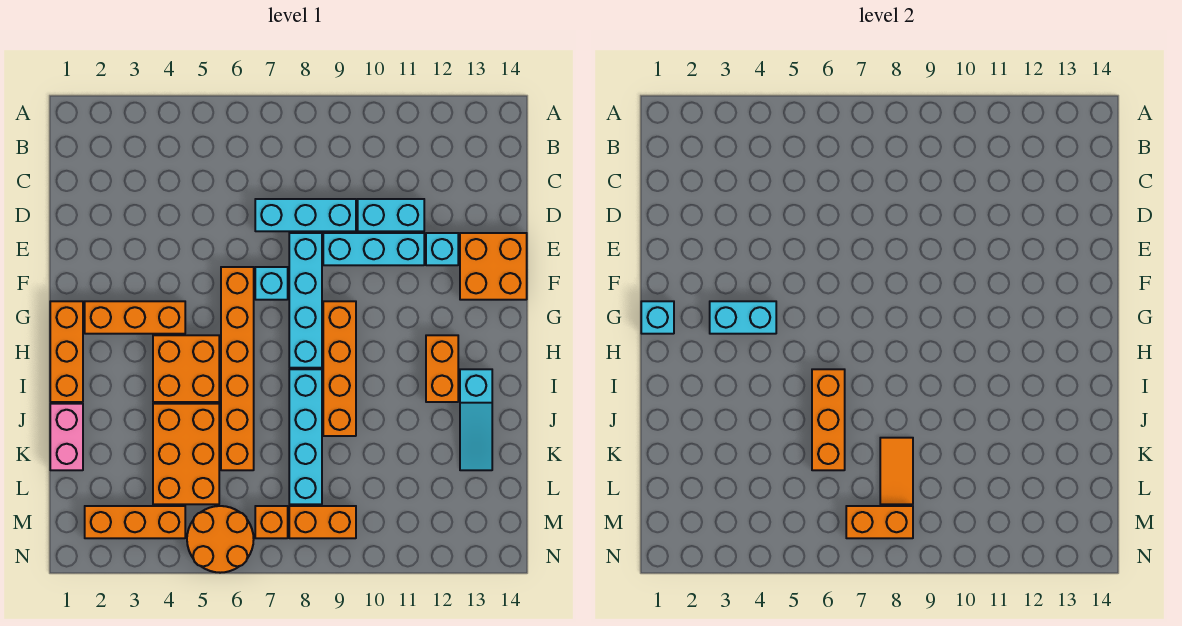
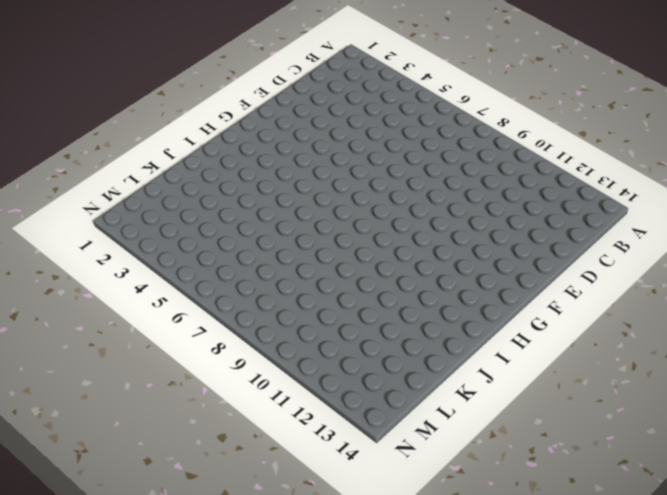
none -> cyan 1x3 brick [255,199,356,231]
none -> cyan 1x2 brick [358,199,424,231]
none -> cyan 1x4 brick [289,233,322,368]

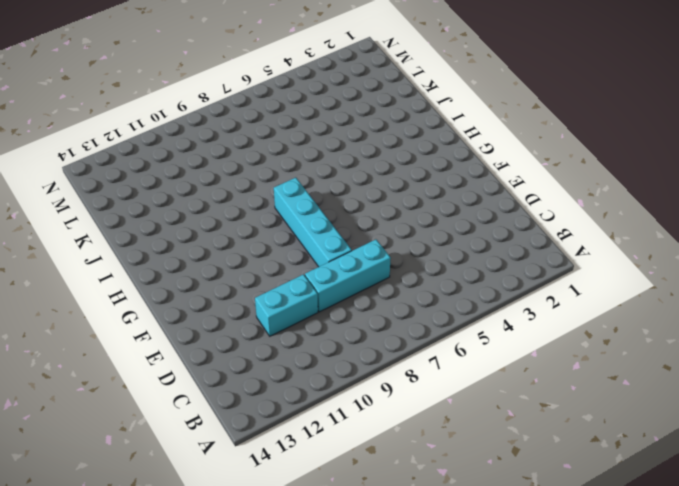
none -> cyan 1x3 brick [323,233,424,265]
none -> cyan 1x1 brick [426,233,458,265]
none -> orange 2x2 brick [460,233,527,300]

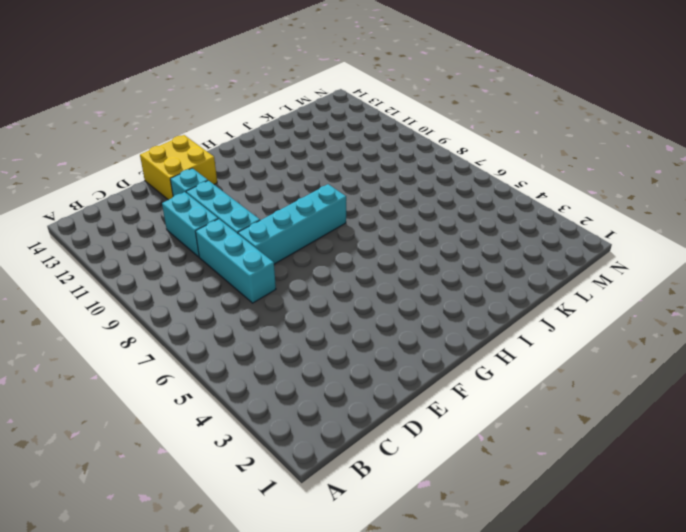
yellow 2x2 brick [140,135,217,200] -> orange 2x2 brick [460,233,527,300]
none -> orange 1x6 brick [221,267,254,470]
none -> cyan 1x1 brick [255,267,288,300]
none -> orange 1x3 brick [50,301,83,402]

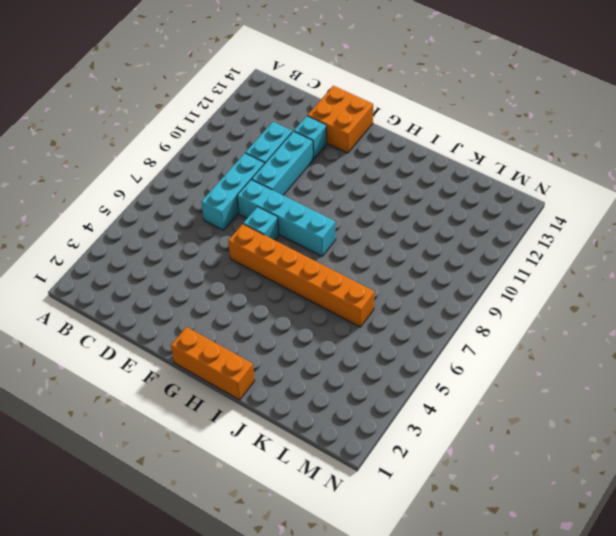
none -> orange 1x3 brick [85,301,185,334]
none -> orange 1x4 brick [323,301,356,436]
none -> orange 2x2 brick [153,335,219,402]

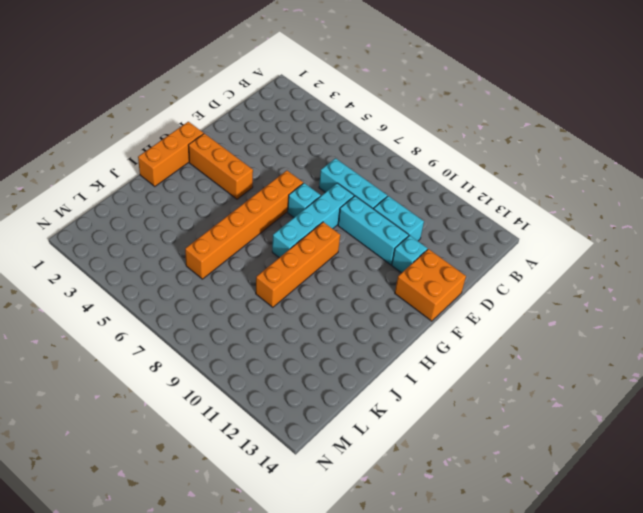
none -> orange 2x2 brick [153,335,219,402]
none -> orange 1x2 brick [426,335,458,402]
none -> cyan 1x4 brick [289,369,322,504]

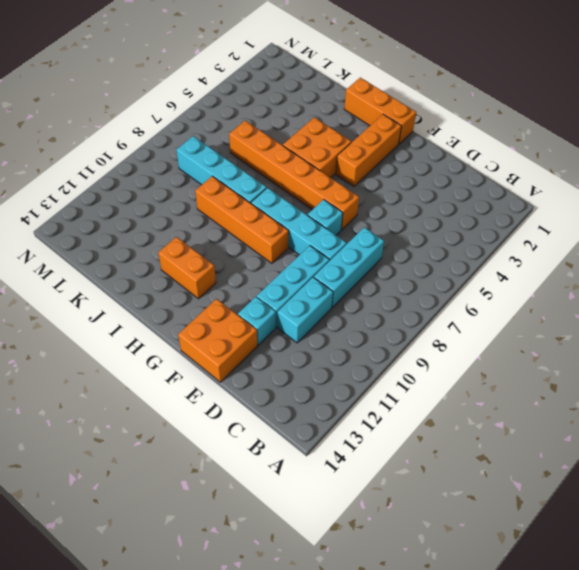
none -> cyan 1x3 slope [460,369,492,470]
none -> pink 1x2 brick [50,404,83,470]
none -> orange 2x3 brick [153,404,219,504]

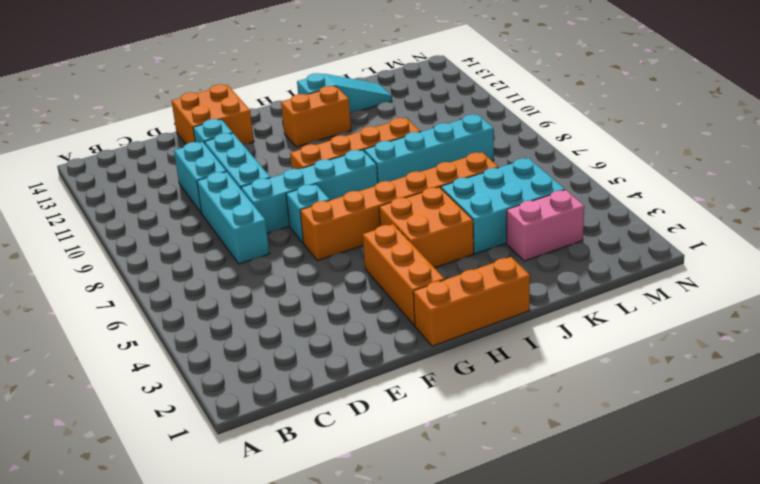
cyan 2x3 brick [441,158,565,254] -> orange 2x3 brick [153,404,219,504]
pink 1x2 brick [507,190,584,261] -> pink 1x2 brick moved to [50,404,83,470]
none -> orange 1x3 brick [85,506,185,538]
none -> orange 2x2 round brick [187,506,254,573]
none -> orange 1x1 brick [255,506,288,538]

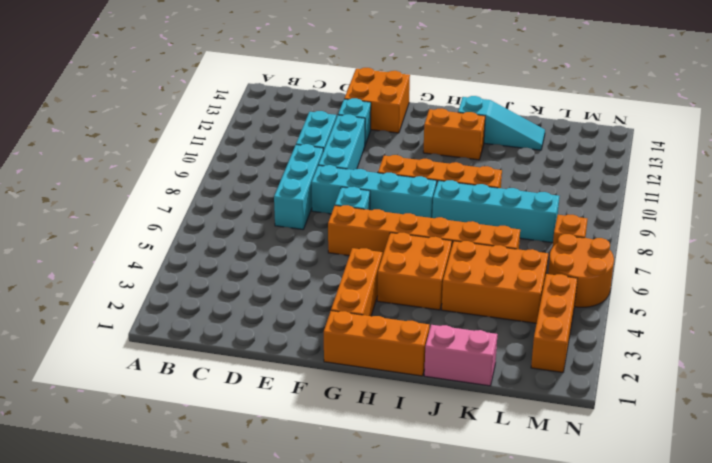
none -> orange 1x2 brick [289,506,356,538]
none -> cyan 1x1 brick [641,301,674,334]
none -> cyan 1x2 brick [710,301,776,334]

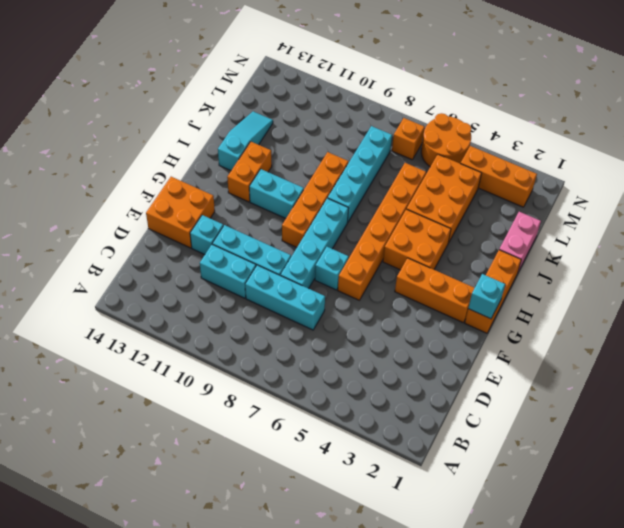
cyan 1x2 brick [249,169,304,218] -> cyan 1x2 brick moved to [710,301,776,334]
none -> orange 1x2 brick [289,506,356,538]
none -> orange 1x3 brick [812,369,845,470]
none -> orange 1x2 tile [880,438,913,504]

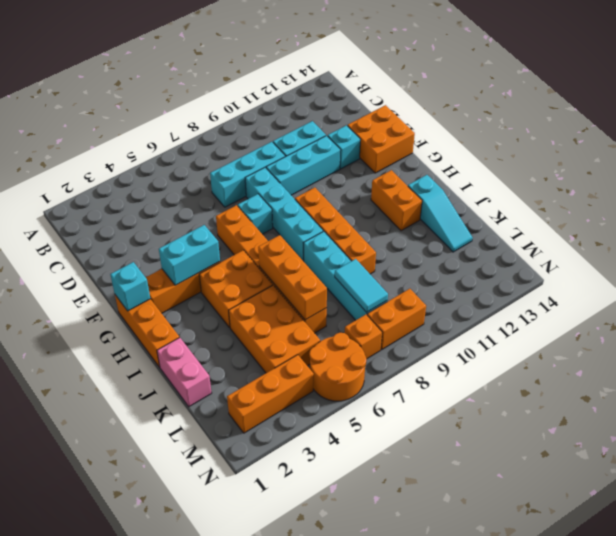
cyan 1x2 tile [335,259,388,312] -> orange 1x2 tile [880,438,913,504]
none -> orange 1x2 brick [846,506,913,538]

